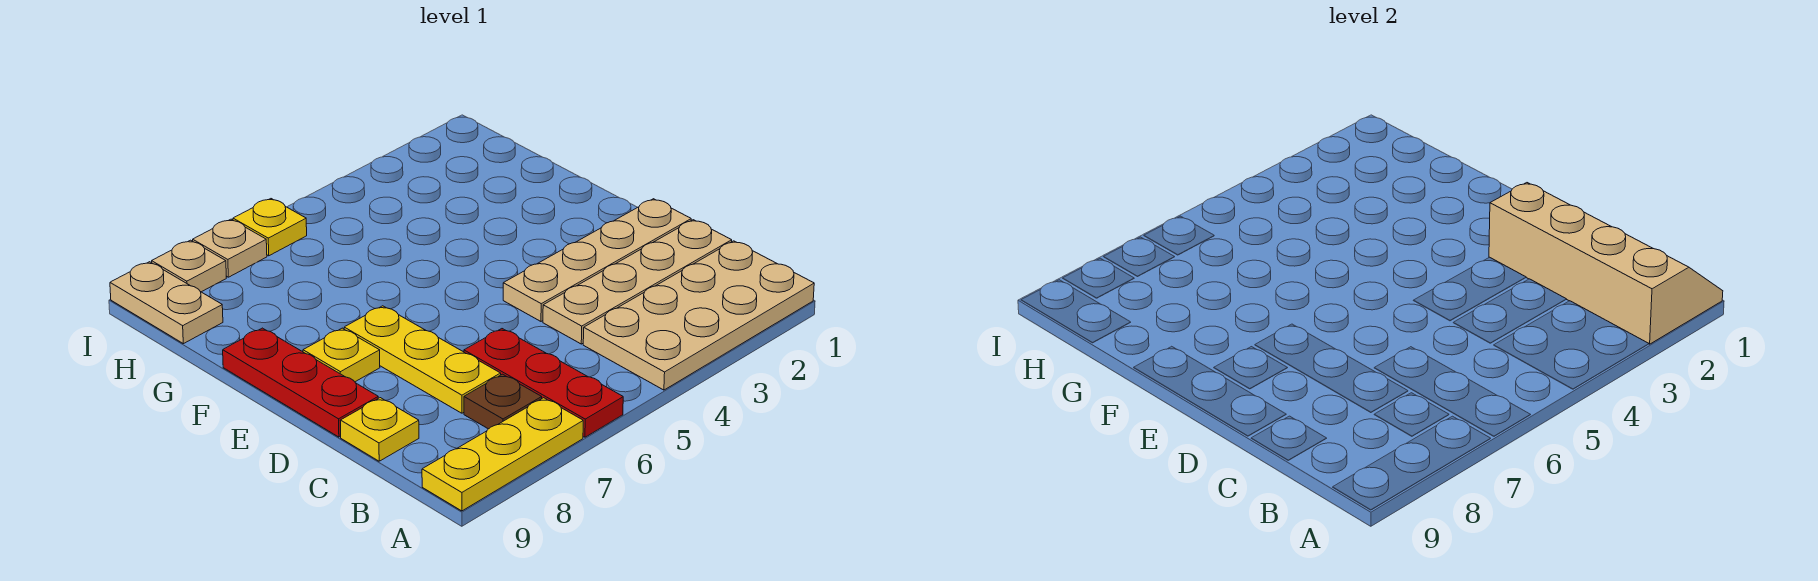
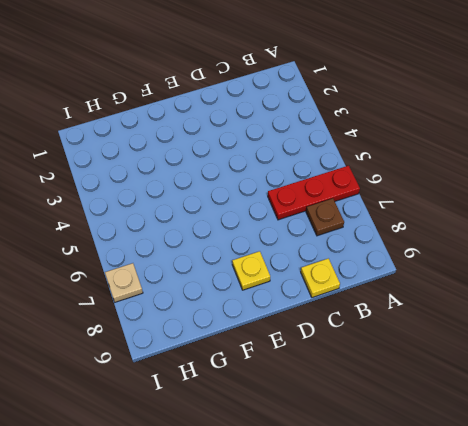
none -> tan 2x4 plate [583,241,814,390]
none -> yellow 1x3 plate [422,398,583,511]
none -> tan 1x4 plate [543,220,732,344]

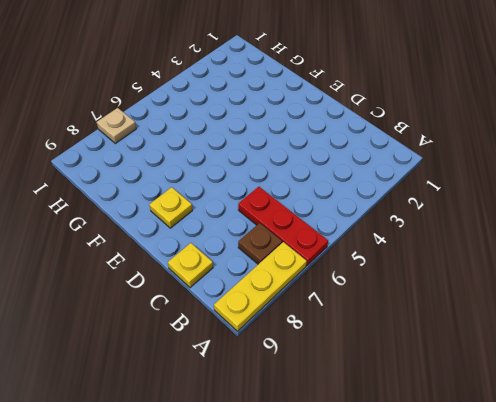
none -> tan 2x4 plate [583,241,814,390]
none -> tan 1x4 plate [543,220,732,344]
none -> yellow 1x3 plate [344,306,501,413]

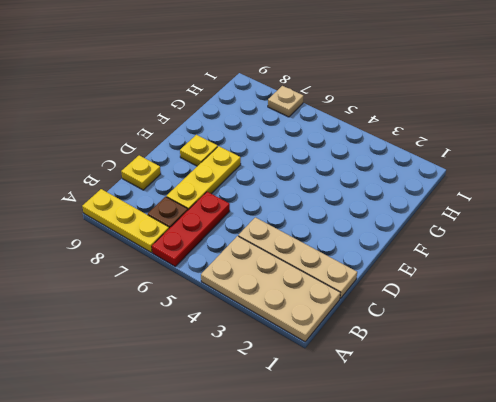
none -> tan 1x4 plate [503,199,691,321]
none -> red 1x3 plate [223,328,378,437]
none -> tan 1x2 plate [110,262,223,344]

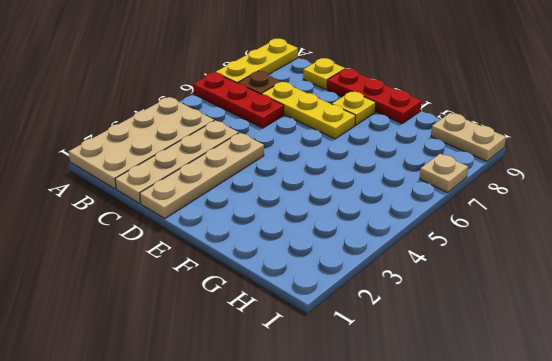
none -> yellow 1x1 plate [233,199,307,256]
none -> tan 1x1 plate [152,240,226,292]
none -> tan 2x4 slope [1489,183,1723,344]

